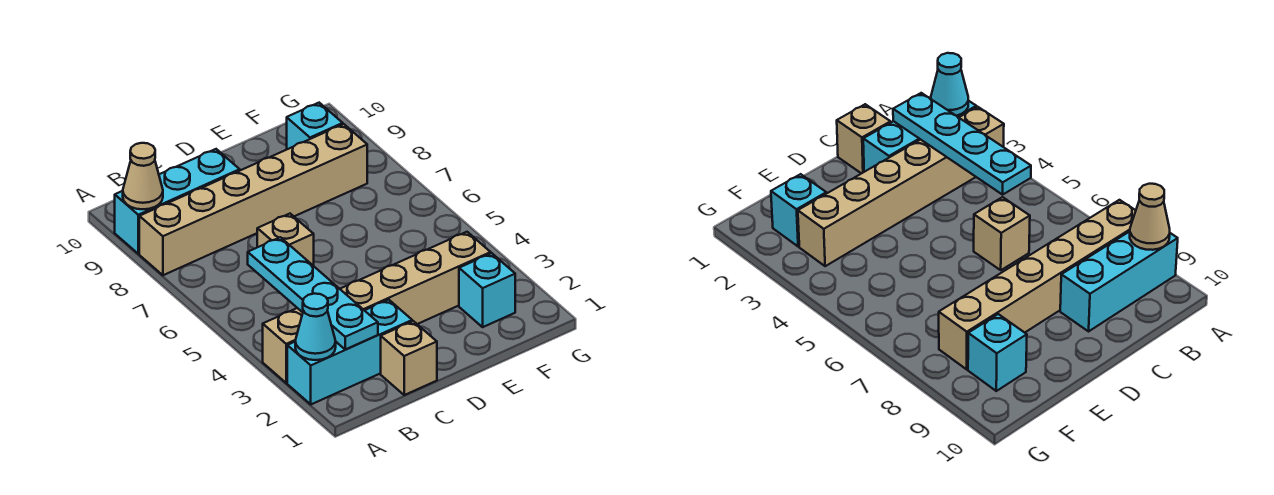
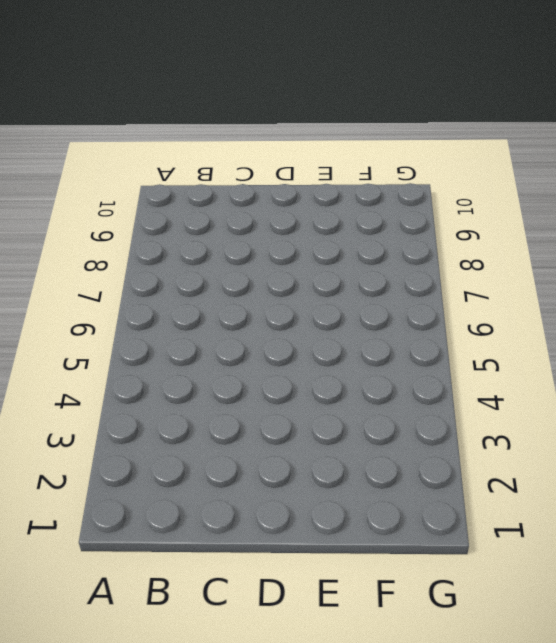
none -> cyan 1x3 brick [287,300,412,404]
none -> tan 1x6 brick [263,232,491,383]

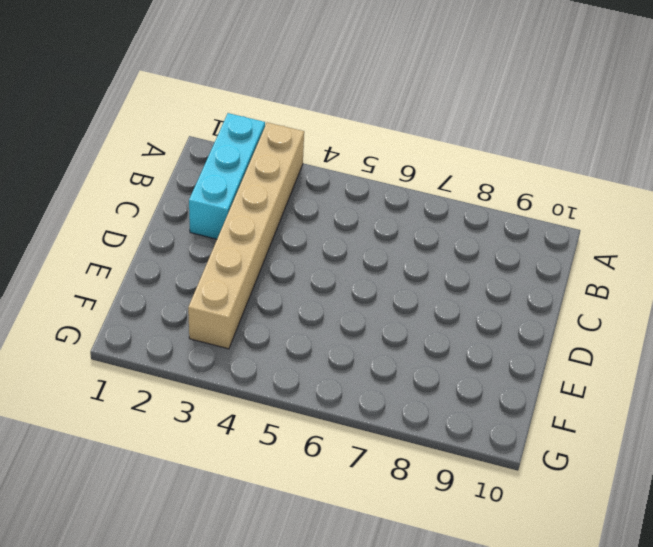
none -> tan 1x6 brick [139,124,367,275]
none -> cyan 1x3 brick [115,149,240,254]

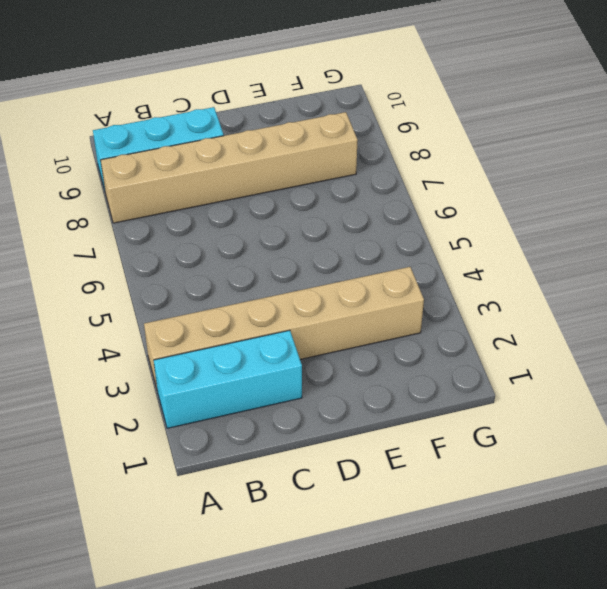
none -> tan 1x1 brick [381,321,437,395]
none -> tan 1x1 brick [257,214,314,266]

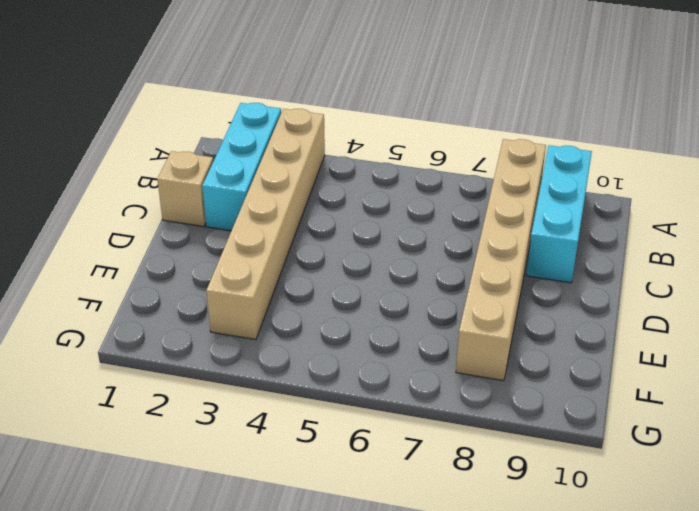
none -> tan 1x1 brick [257,214,314,266]
none -> cyan 1x1 brick [459,253,515,327]

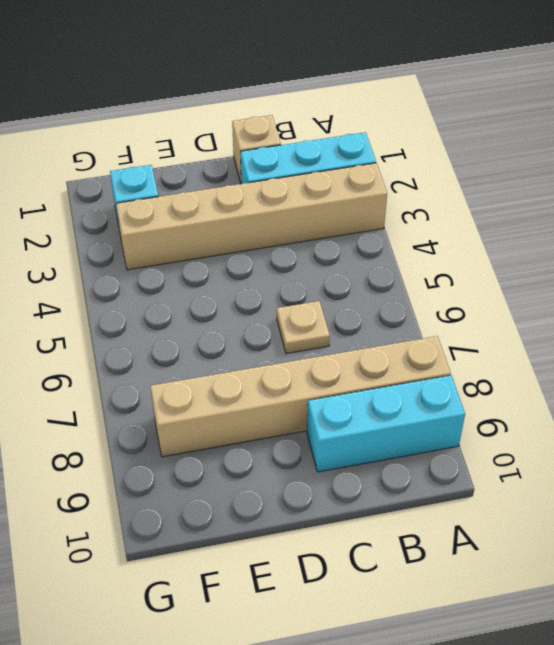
tan 1x1 plate [277,301,330,354] -> tan 1x1 brick [257,214,314,266]
none -> cyan 1x1 brick [287,103,343,149]
none -> cyan 1x1 cone [295,294,336,360]

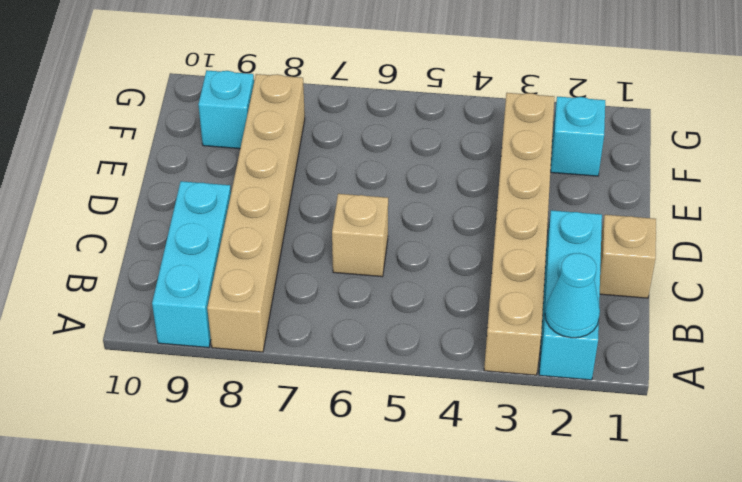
none -> tan 1x1 cone [123,143,163,209]
none -> cyan 1x4 plate [248,237,378,350]

